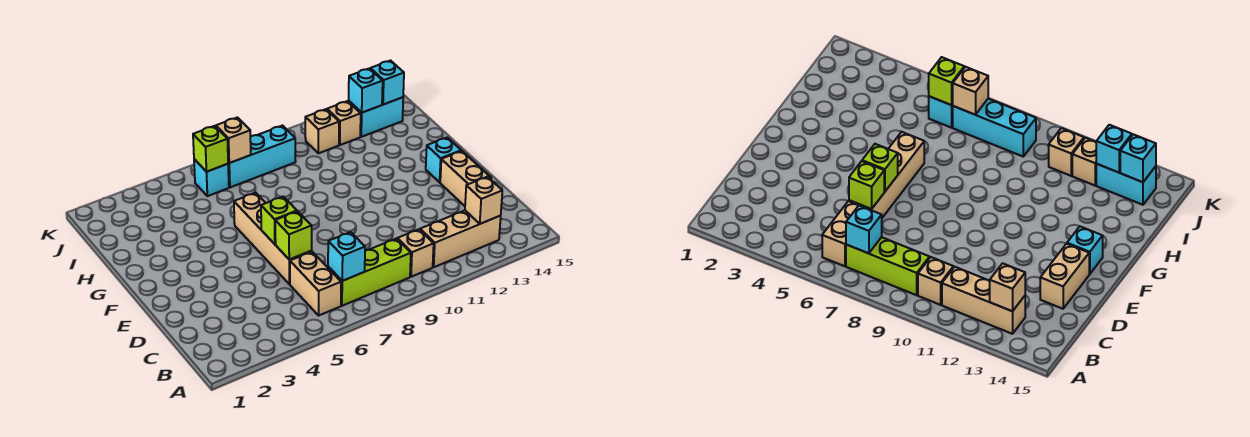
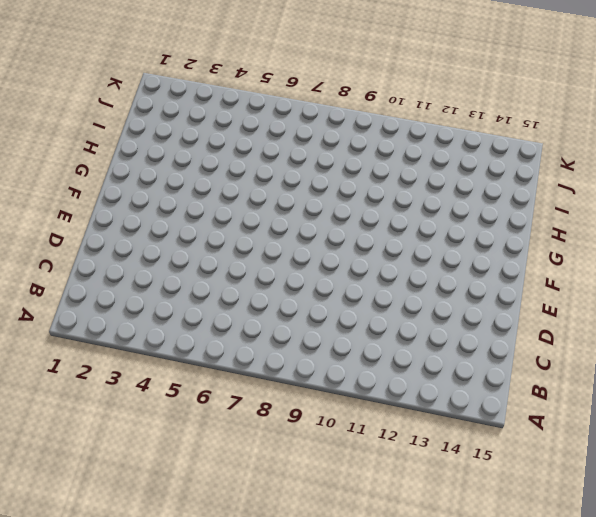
none -> tan 1x2 brick [290,252,341,315]
none -> lime 1x3 brick [328,239,411,306]
none -> tan 1x1 brick [397,229,434,277]

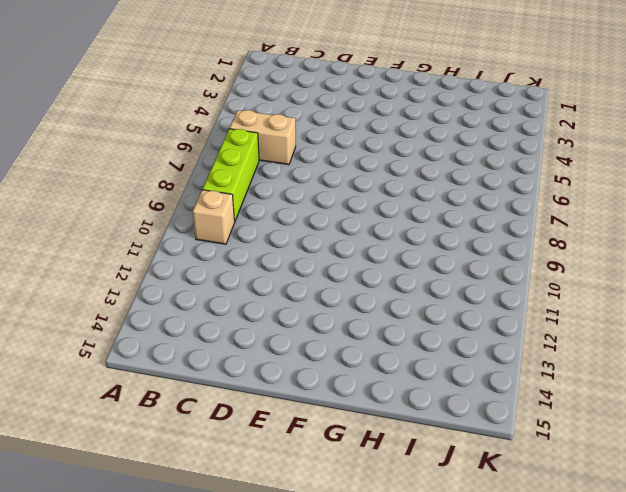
none -> tan 1x3 brick [420,210,501,267]
none -> tan 1x4 brick [234,193,312,284]
none -> tan 1x2 brick [440,151,491,206]

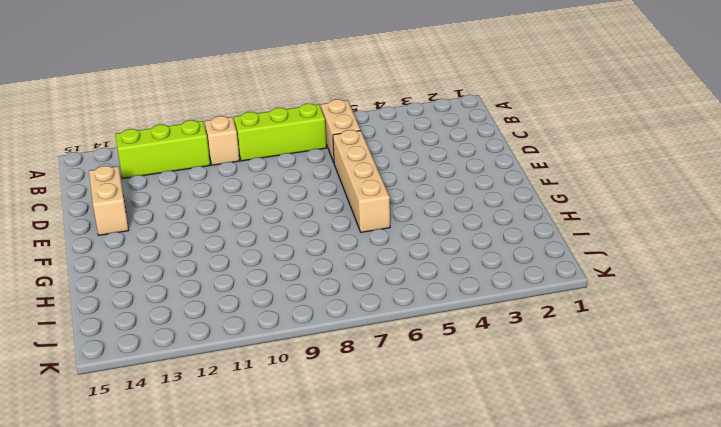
lime 1x3 brick [115,120,210,178] -> tan 1x3 brick [420,210,501,267]
none -> cyan 1x1 brick [426,138,461,182]
none -> cyan 1x1 brick [194,159,229,196]
none -> cyan 1x3 brick [228,126,296,187]

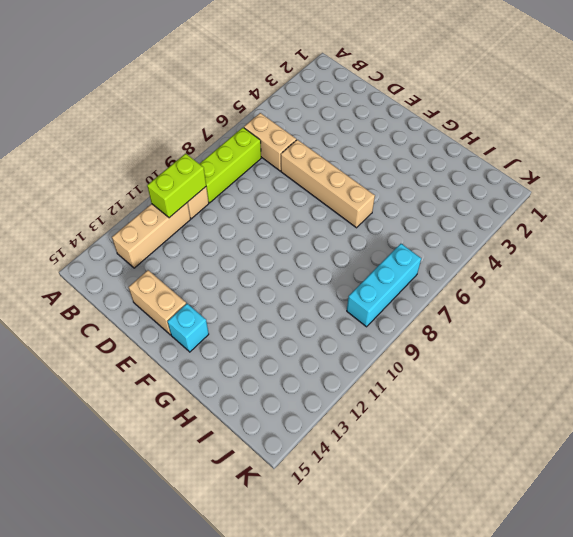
lime 1x2 brick [147,154,206,218] -> none
none -> cyan 1x1 brick [194,159,229,196]
none -> tan 1x1 brick [305,109,339,153]
none -> tan 1x1 brick [327,101,361,145]

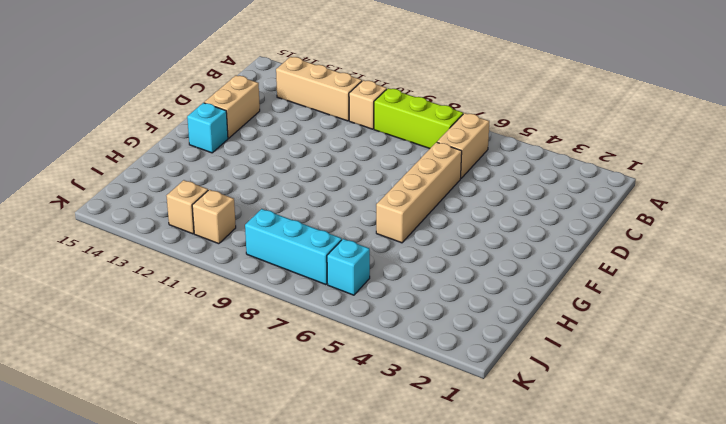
none -> cyan 1x2 brick [349,97,403,137]
none -> cyan 1x1 brick [328,232,365,281]
none -> tan 1x1 brick [465,177,502,224]

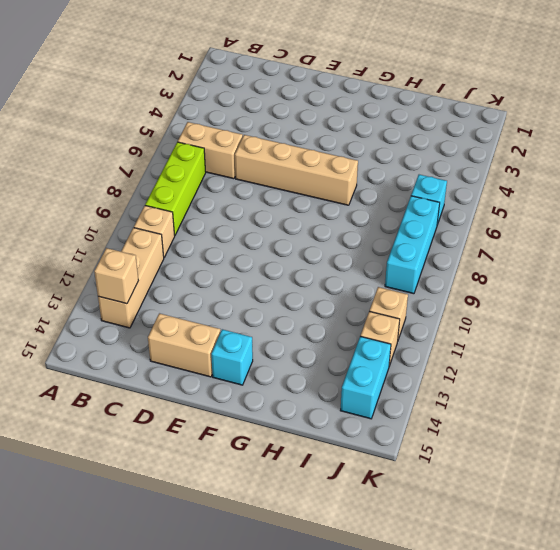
none -> cyan 1x1 brick [328,232,365,281]
none -> lime 1x1 brick [275,211,312,260]
none -> lime 1x1 brick [261,197,297,244]

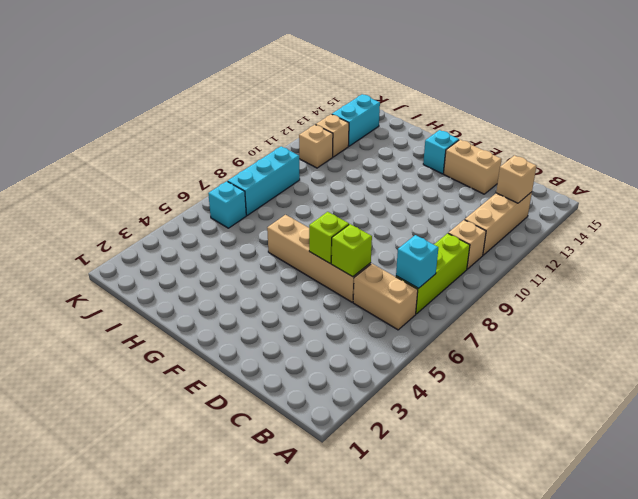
none -> lime 1x1 brick [193,126,228,172]
none -> tan 1x1 brick [216,117,251,163]
none -> cyan 1x1 brick [349,68,383,113]

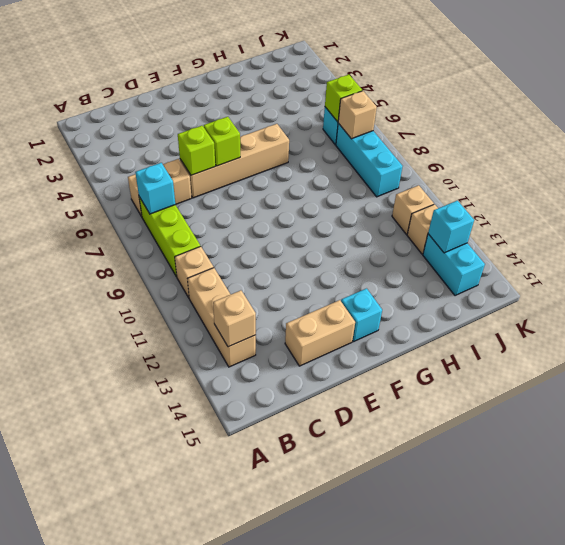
none -> cyan 1x1 brick [370,61,404,105]

